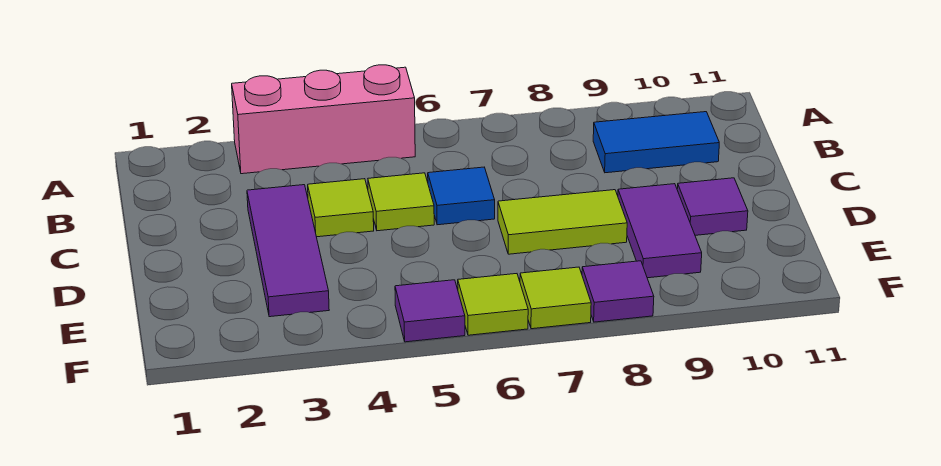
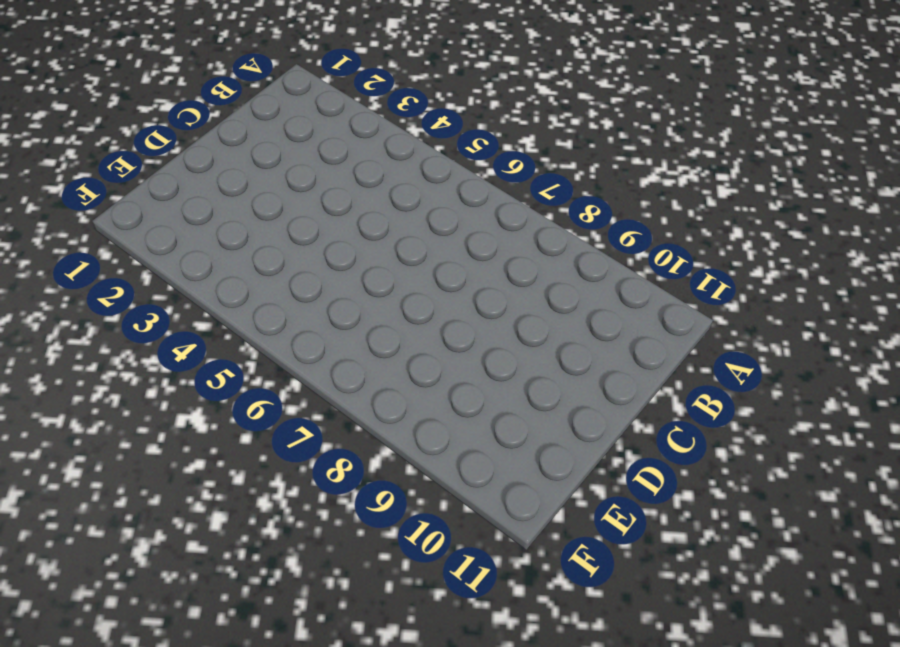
none -> pink 1x3 brick [232,65,415,174]
none -> blue 1x2 tile [593,112,719,173]
none -> purple 1x3 tile [247,185,329,317]

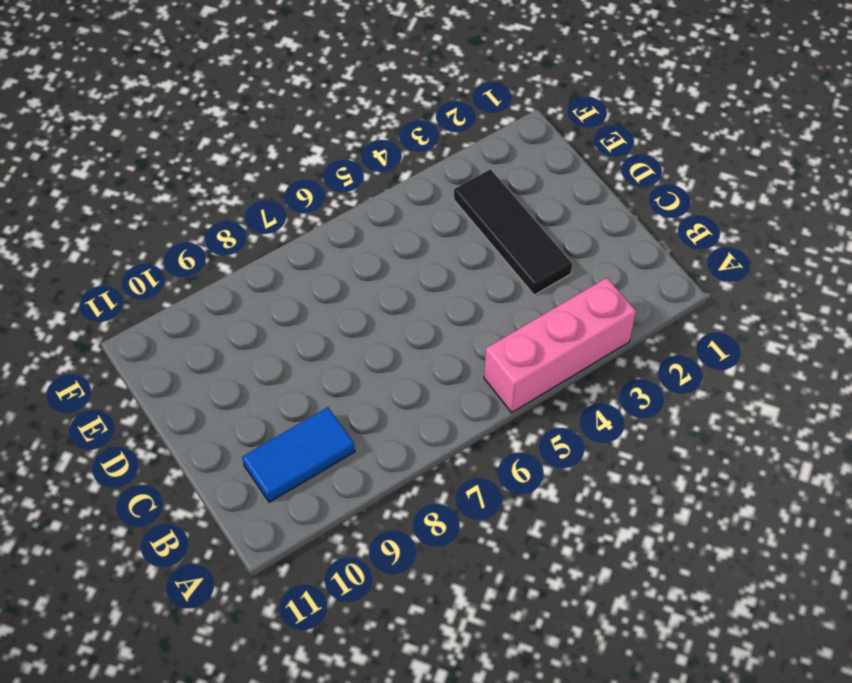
black 1x3 tile [454,169,572,295] -> purple 1x3 tile [247,185,329,317]
none -> lime 1x1 tile [308,179,374,237]
none -> lime 1x1 tile [368,173,434,231]
none -> blue 1x1 tile [428,167,495,225]

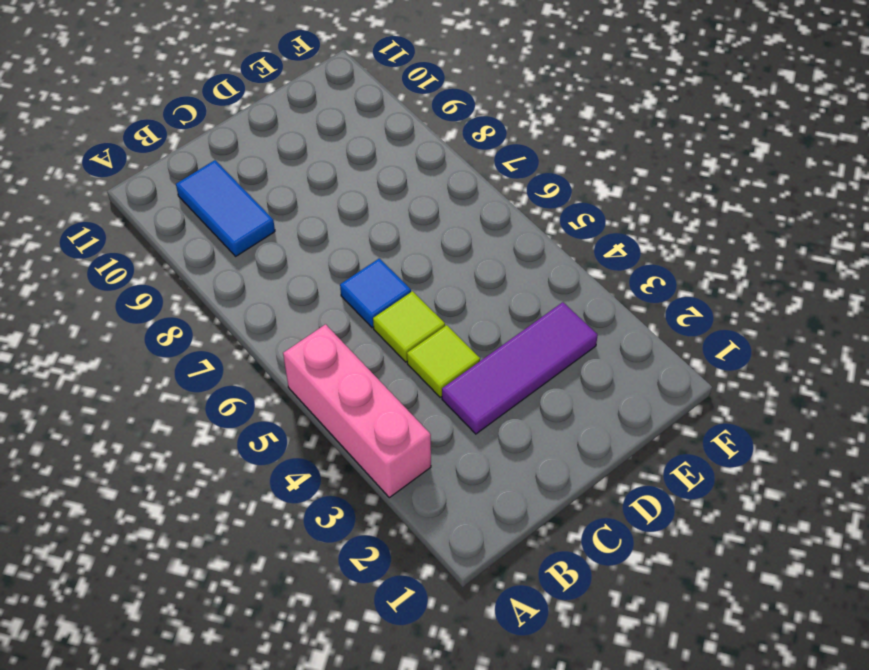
none -> lime 1x2 tile [498,190,627,254]
none -> purple 1x2 tile [618,184,702,278]
none -> purple 1x1 tile [677,178,748,235]

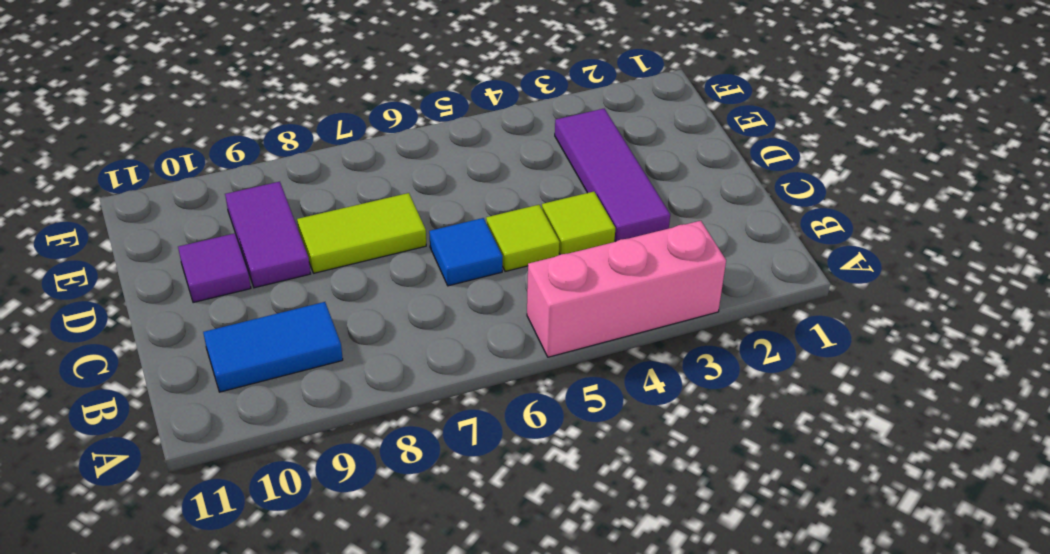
none -> purple 1x1 tile [395,280,465,342]
none -> lime 1x1 tile [458,274,528,335]
none -> lime 1x1 tile [520,267,591,329]

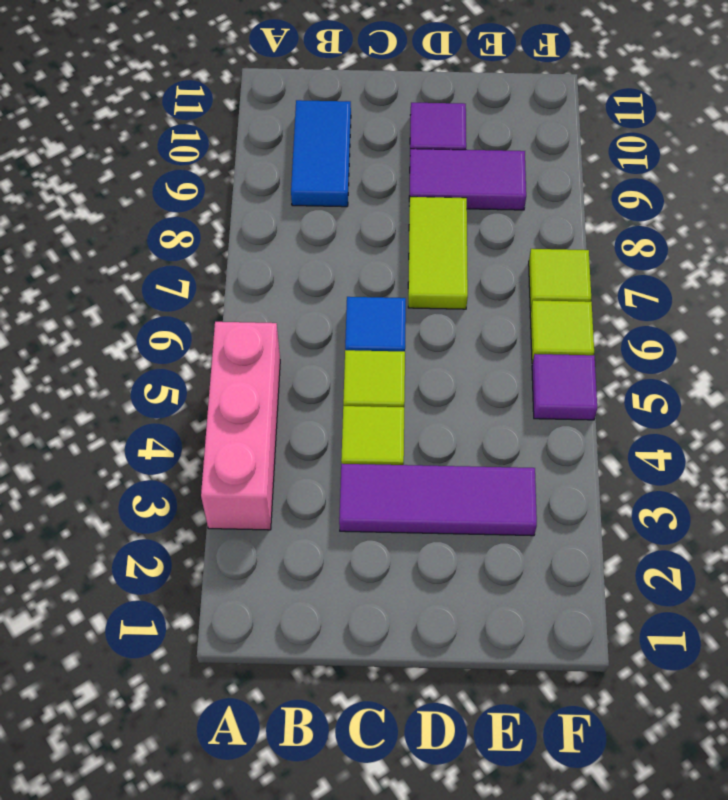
none -> purple 1x1 tile [582,261,654,322]

